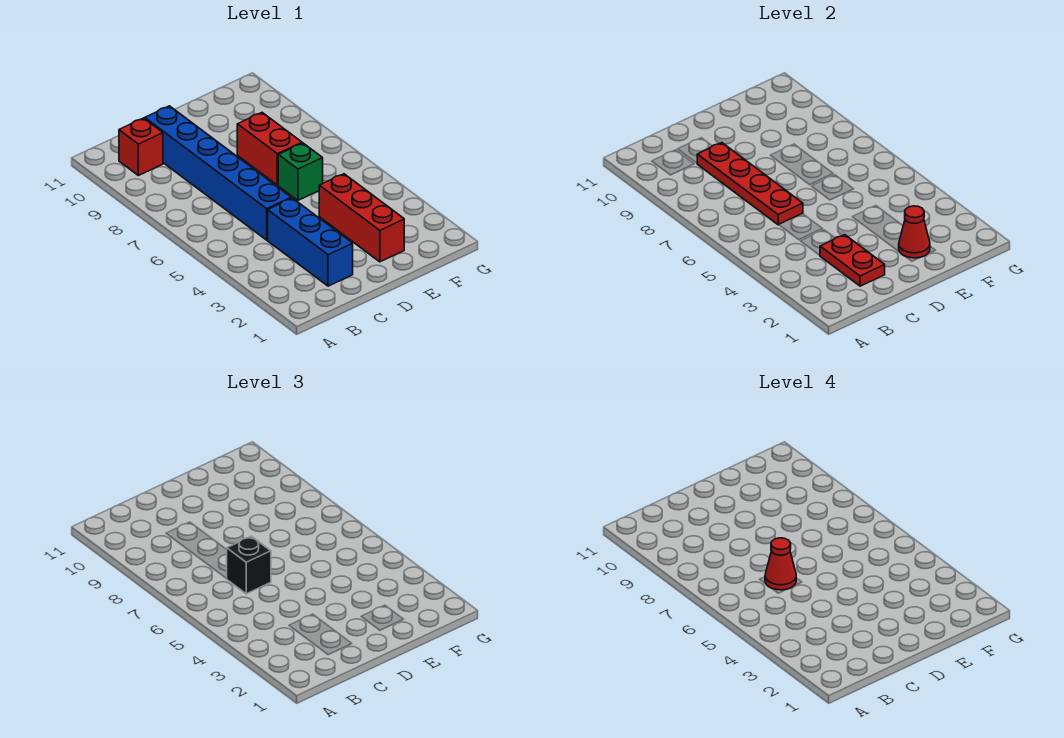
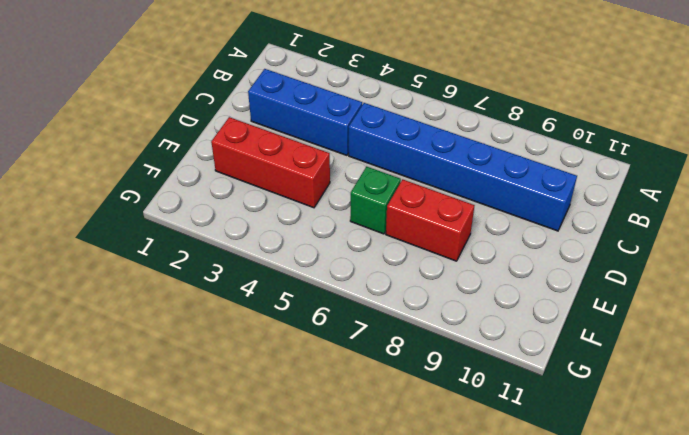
none -> red 1x1 brick [119,118,163,176]
none -> red 1x2 plate [820,235,885,286]

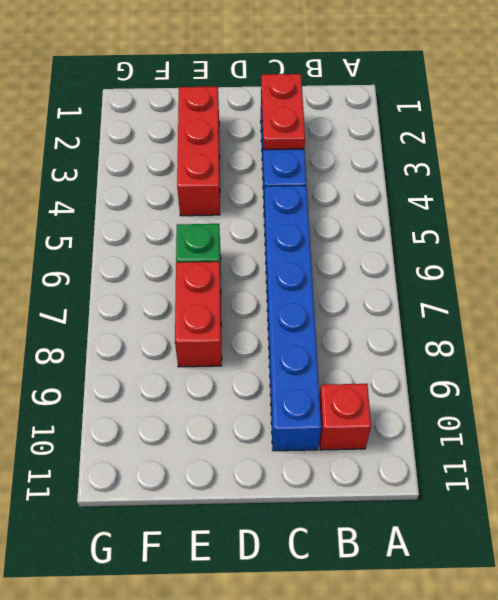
none -> red 1x4 plate [697,143,803,225]
none -> red 1x1 cone [899,206,930,258]

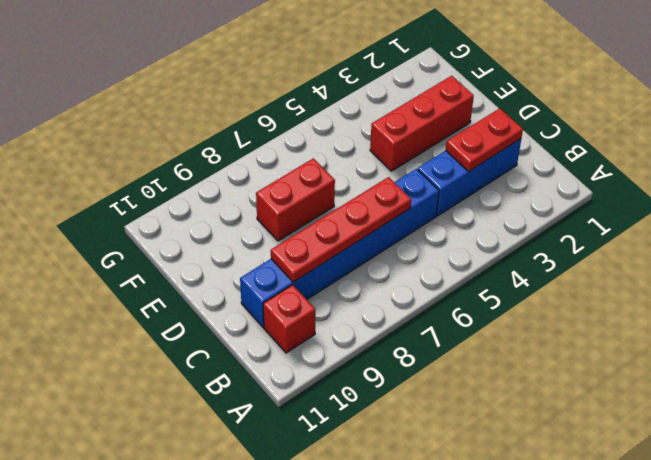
none -> green 1x1 brick [278,143,323,200]
none -> red 1x1 cone [899,206,930,258]

